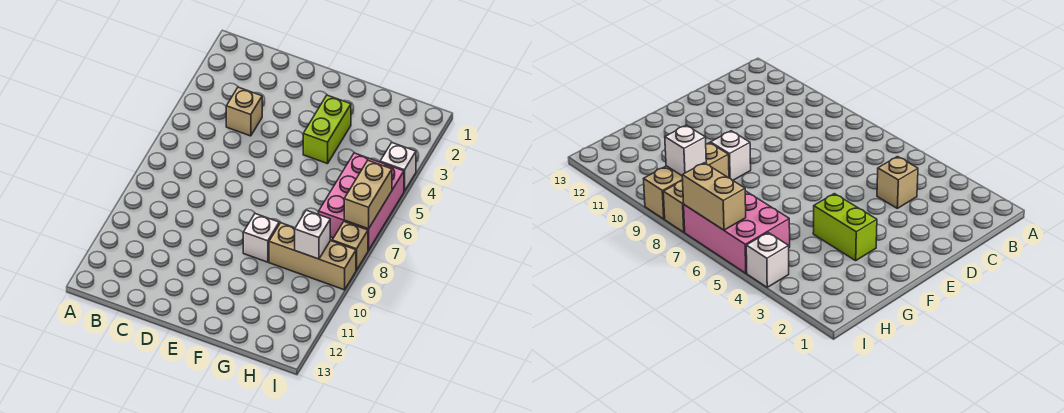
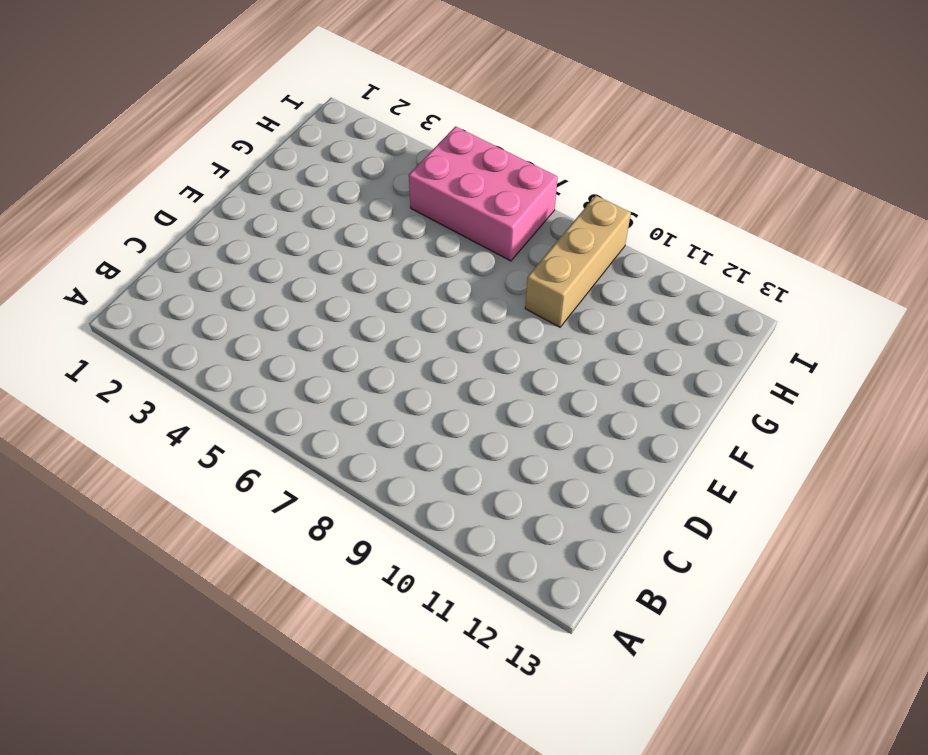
none -> tan 1x1 brick [226,87,262,136]
none -> lime 1x2 brick [303,95,351,164]

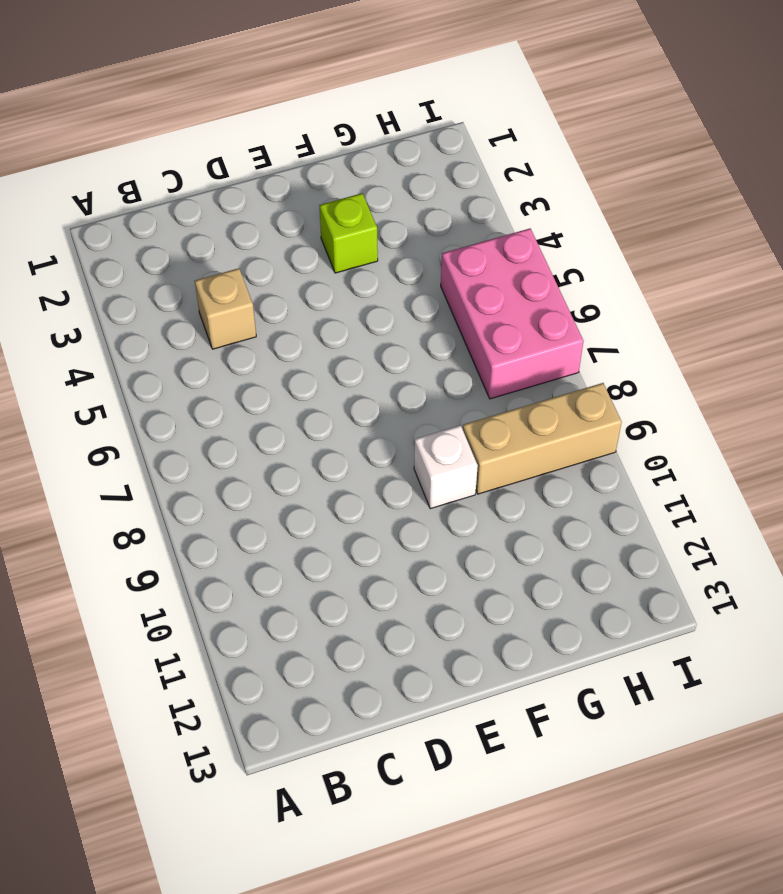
lime 1x1 brick [319,193,378,273] -> lime 1x2 brick [303,95,351,164]
none -> white 1x1 brick [380,143,416,191]
none -> tan 1x1 brick [332,222,368,270]

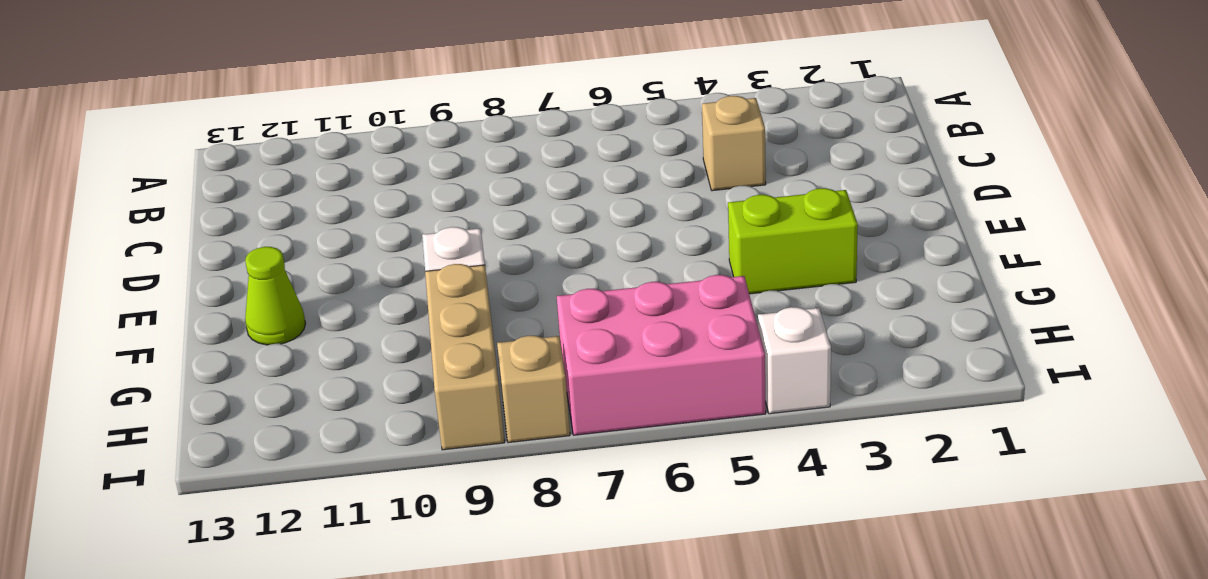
lime 1x1 cone [245,247,305,345] -> none
none -> white 1x1 brick [295,210,330,259]
none -> tan 1x2 brick [344,161,392,229]

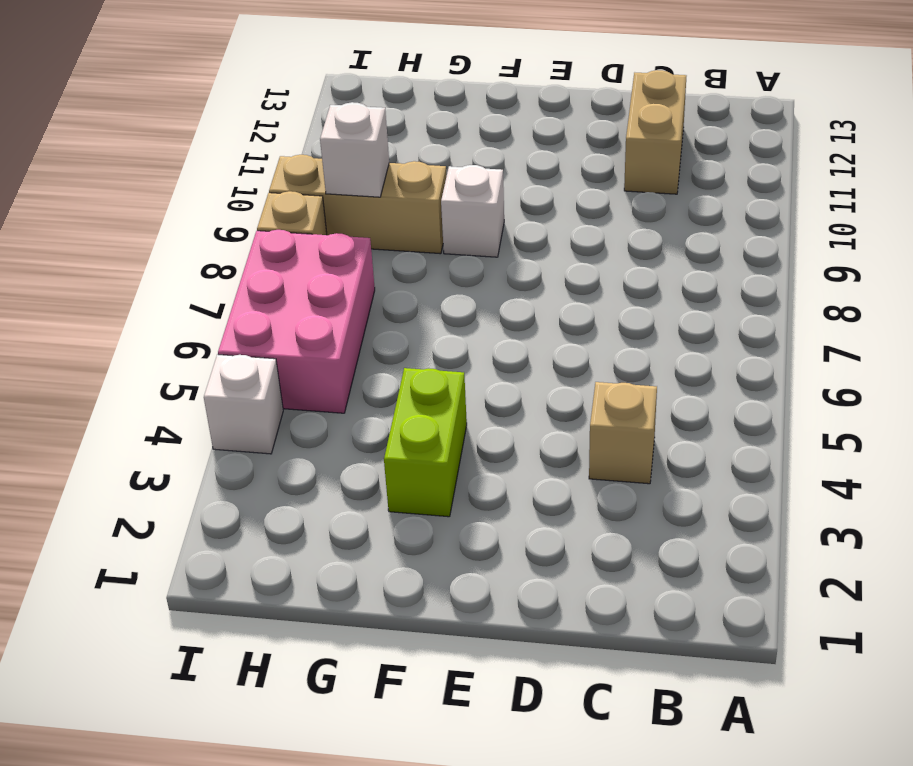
tan 1x2 brick [624,70,686,194] -> tan 1x2 brick moved to [344,161,392,229]

